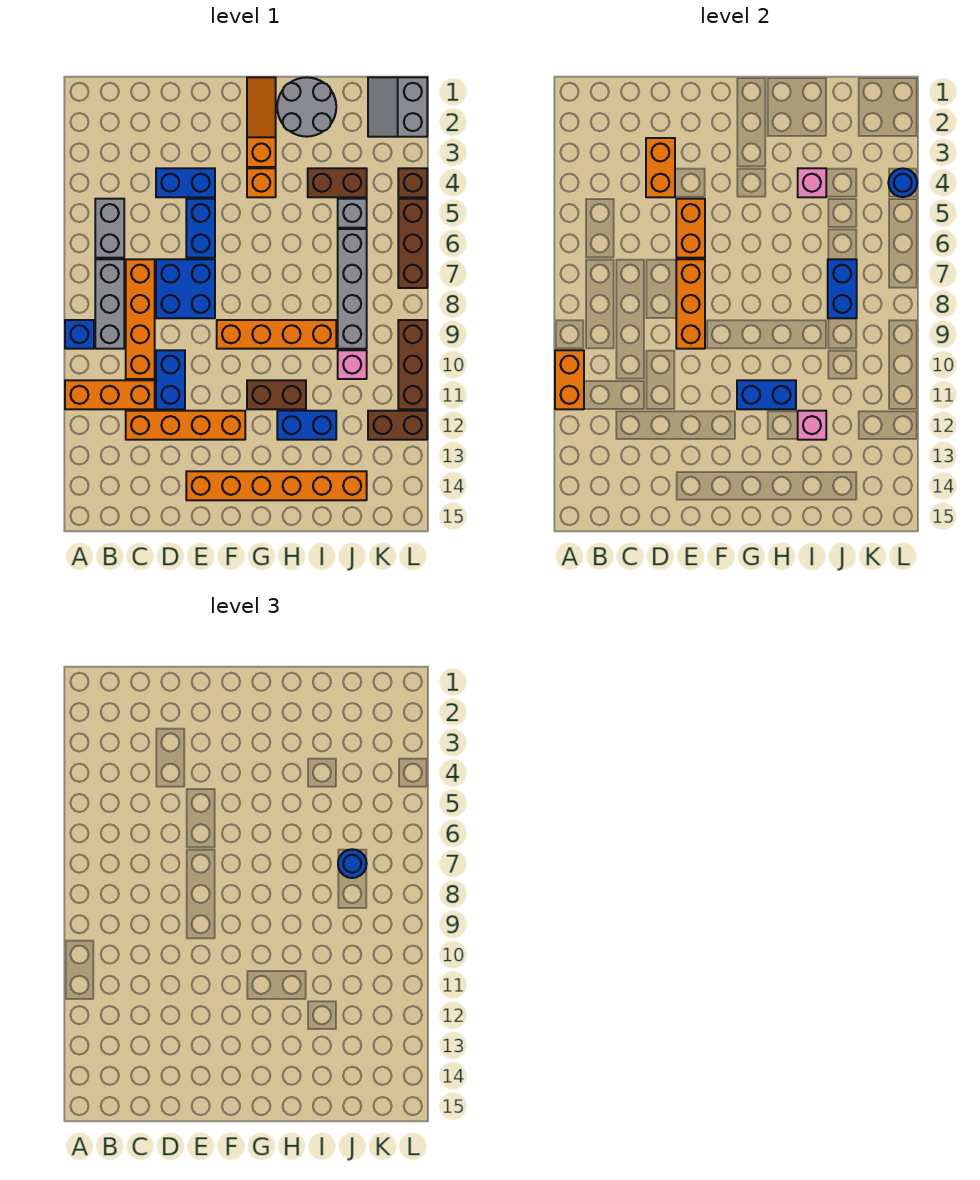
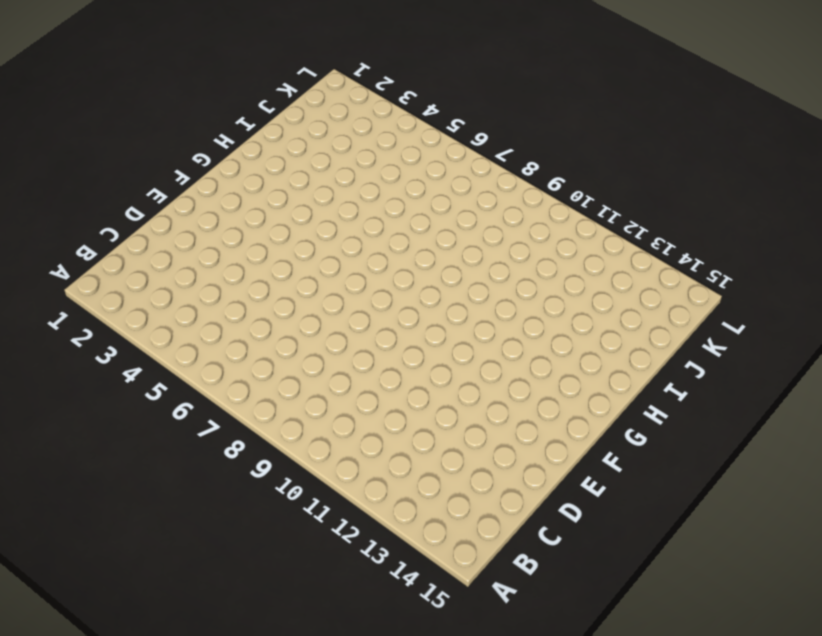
none -> blue 1x1 brick [65,320,94,349]
none -> orange 1x3 brick [65,380,155,409]
none -> grey 1x2 brick [95,199,124,258]
none -> grey 1x3 brick [95,259,124,349]

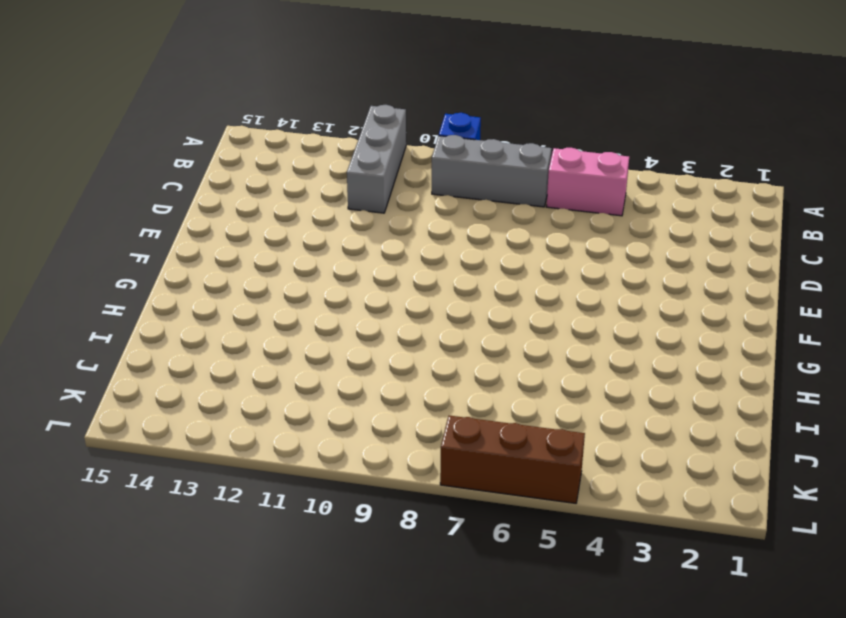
grey 1x3 brick [347,105,406,213] -> orange 1x3 brick [65,380,155,409]
pink 1x2 brick [547,148,629,216] -> grey 1x2 brick [95,199,124,258]
none -> orange 1x4 brick [126,259,155,379]
none -> orange 1x4 brick [126,411,245,440]
none -> blue 1x2 brick [156,168,215,197]
none -> blue 2x2 brick [156,259,215,318]

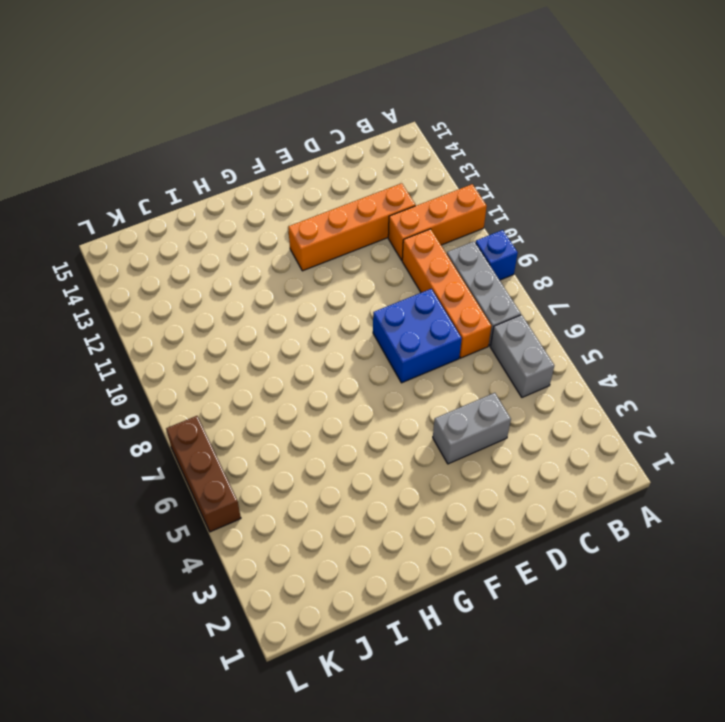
grey 1x2 brick [433,393,511,464] -> blue 1x2 brick [156,168,215,197]
none -> blue 1x2 brick [156,350,185,409]
none -> blue 1x2 brick [186,199,215,258]
none -> orange 1x6 brick [186,471,367,500]
none -> orange 1x4 brick [217,320,336,349]

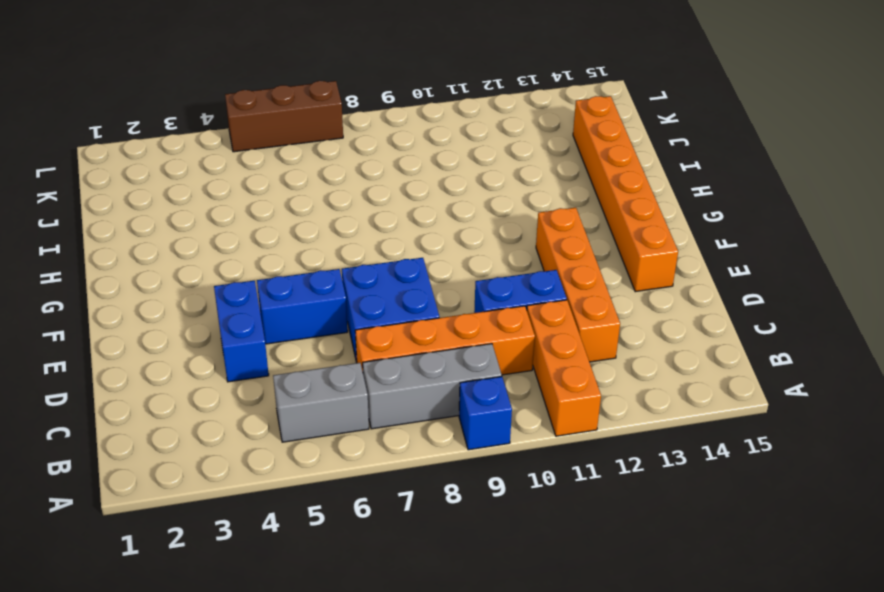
none -> orange 1x4 brick [217,320,336,349]
none -> orange 1x3 slope [247,77,276,167]
none -> orange 1x1 brick [247,168,276,197]
none -> brown 1x2 brick [247,380,306,409]

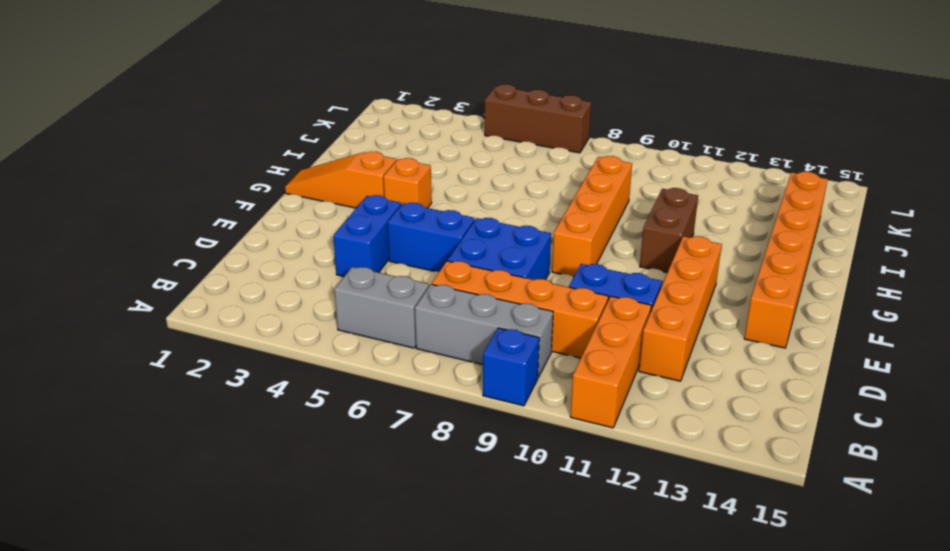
none -> grey 2x2 round brick [277,77,336,137]
none -> blue 1x2 brick [277,411,336,440]
none -> brown 1x2 brick [308,168,367,197]
none -> grey 1x1 brick [338,199,367,228]

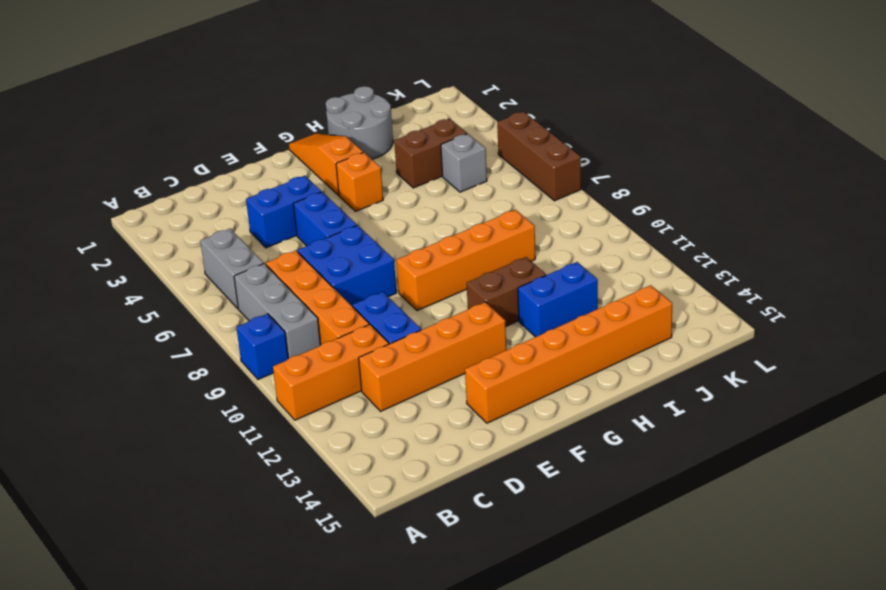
none -> grey 1x4 brick [338,229,367,349]
none -> pink 1x1 brick [338,350,367,379]
none -> grey 2x2 slope [368,77,427,137]
none -> brown 1x2 brick [368,411,427,440]

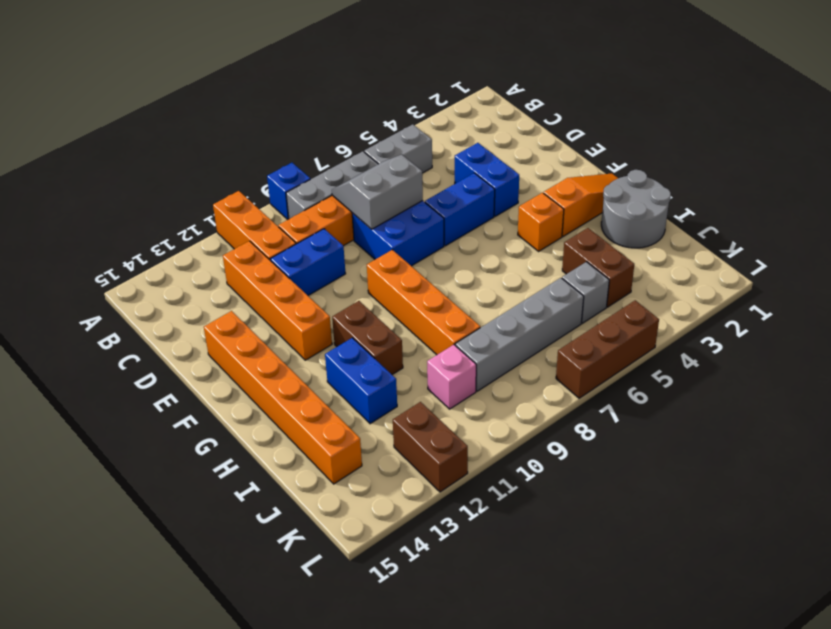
grey 2x2 slope [332,154,423,229] -> grey 2x2 slope moved to [368,77,427,137]
none -> brown 1x1 brick [398,168,427,197]
none -> brown 1x3 brick [398,320,427,409]
none -> orange 1x2 brick [555,350,584,409]
none -> orange 1x2 brick [646,138,675,197]

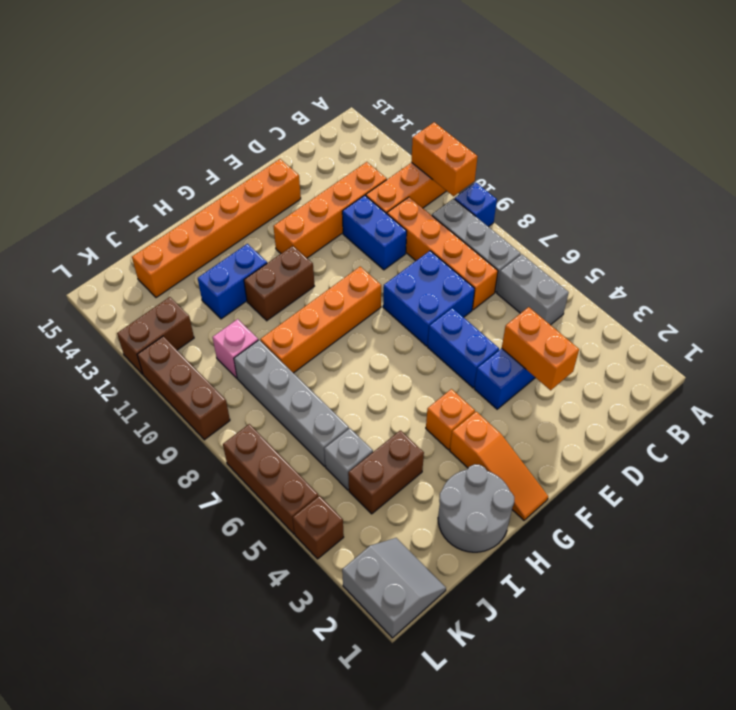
none -> orange 1x2 brick [676,199,705,258]
none -> orange 1x3 brick [676,259,705,349]
none -> blue 1x2 brick [737,380,796,409]
none -> pink 1x1 brick [798,168,826,197]

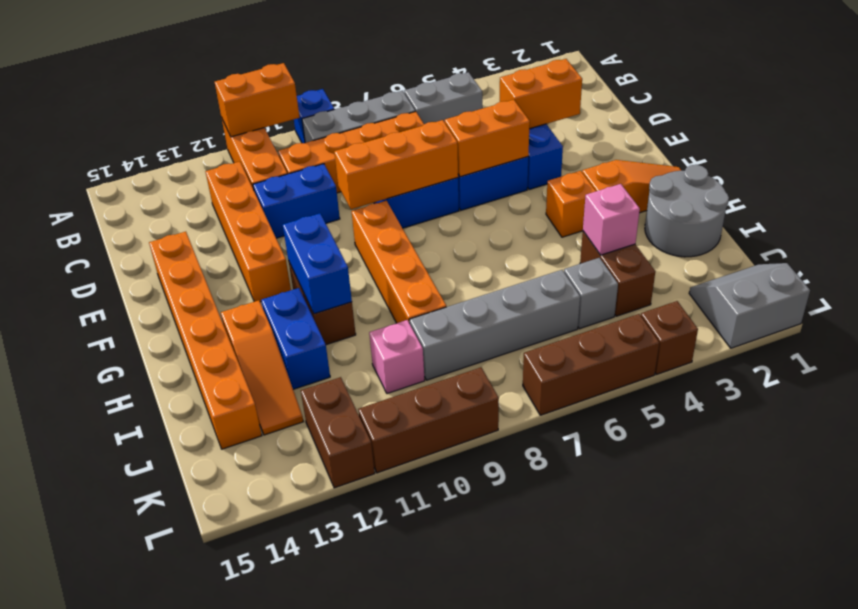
orange 1x3 slope [221,300,303,435] -> none
none -> pink 1x1 brick [798,411,826,440]
none -> blue 1x2 brick [828,259,857,318]
none -> blue 1x1 round brick [888,168,917,197]
none -> blue 1x1 round brick [338,849,367,878]

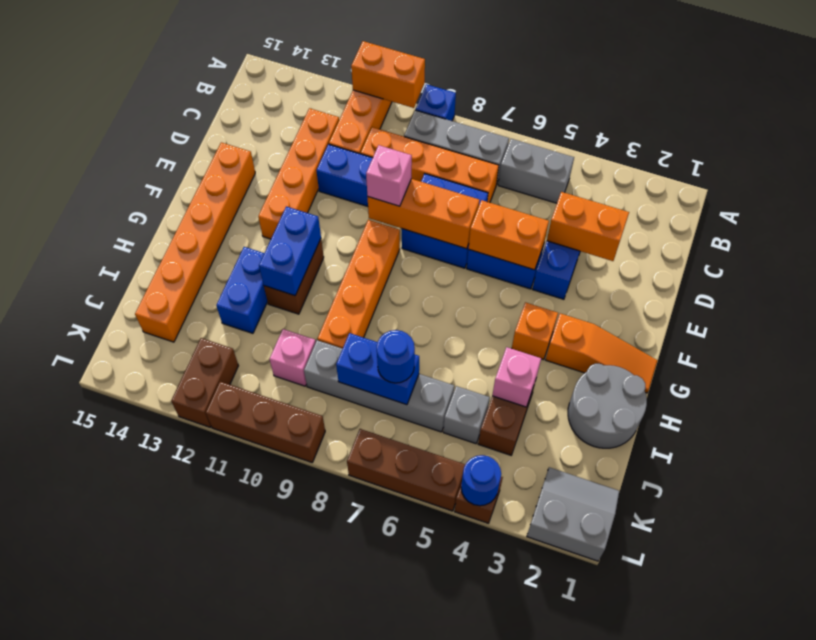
pink 1x1 brick [366,145,412,206] -> pink 1x1 brick moved to [798,411,826,440]

